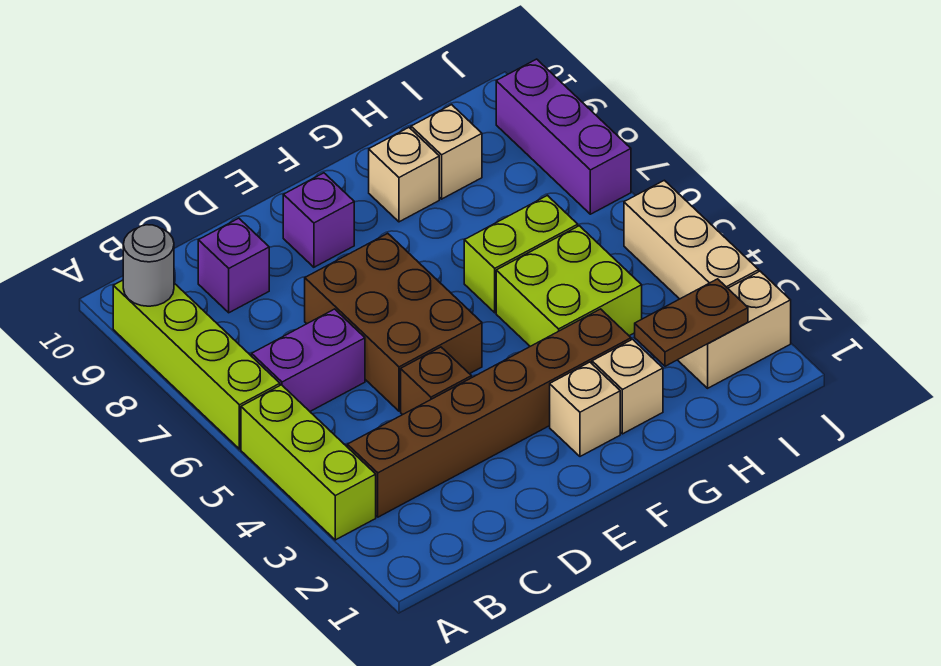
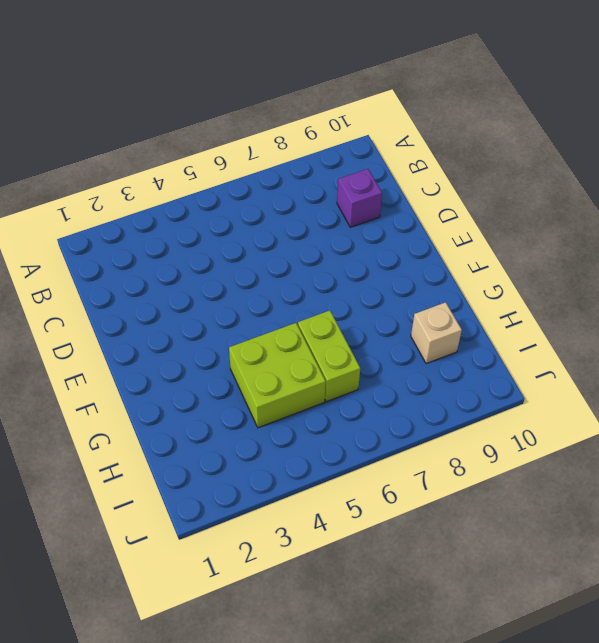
none -> lime 1x3 brick [241,385,376,540]
none -> lime 1x4 brick [113,280,280,449]
none -> brown 1x6 brick [347,309,631,517]

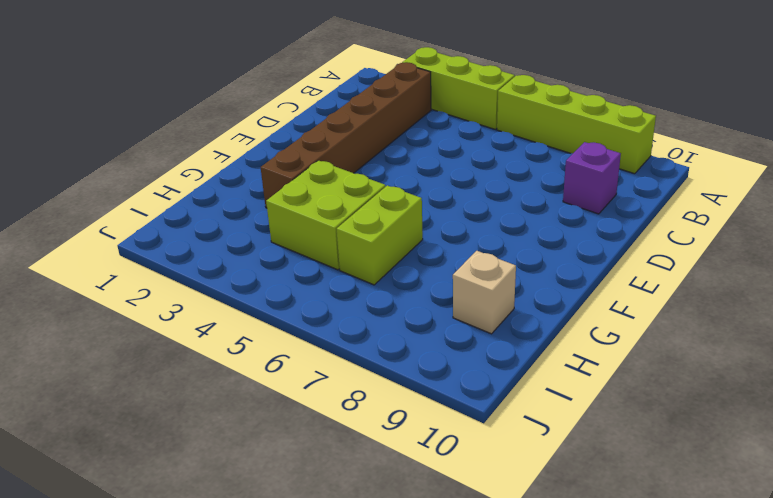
none -> purple 1x2 brick [252,309,365,411]
none -> brown 1x1 brick [401,347,471,415]
none -> brown 2x3 brick [305,233,482,411]

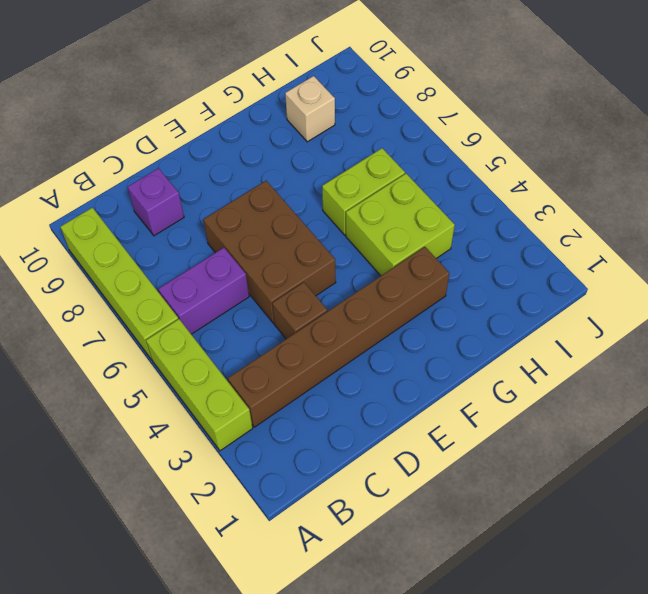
none -> purple 1x1 brick [283,173,354,267]
none -> tan 1x1 brick [550,362,620,456]
none -> tan 1x1 brick [592,339,663,434]

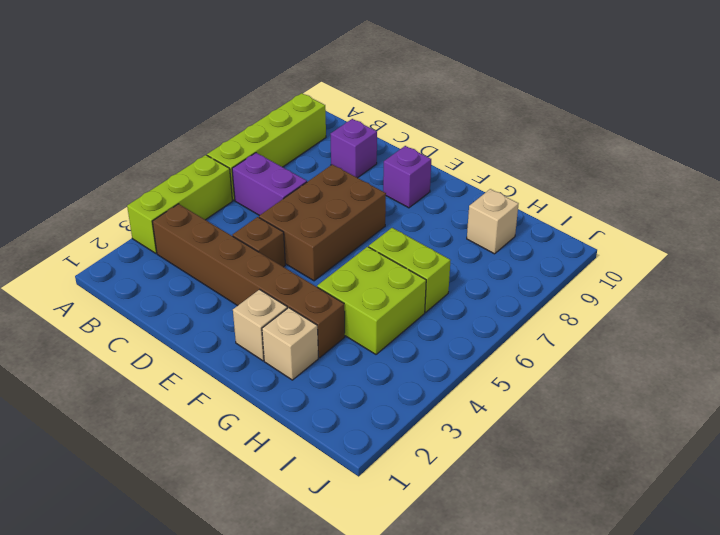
none -> tan 1x1 brick [369,128,439,222]
none -> tan 1x2 brick [678,271,791,388]
none -> tan 1x3 brick [624,180,759,299]

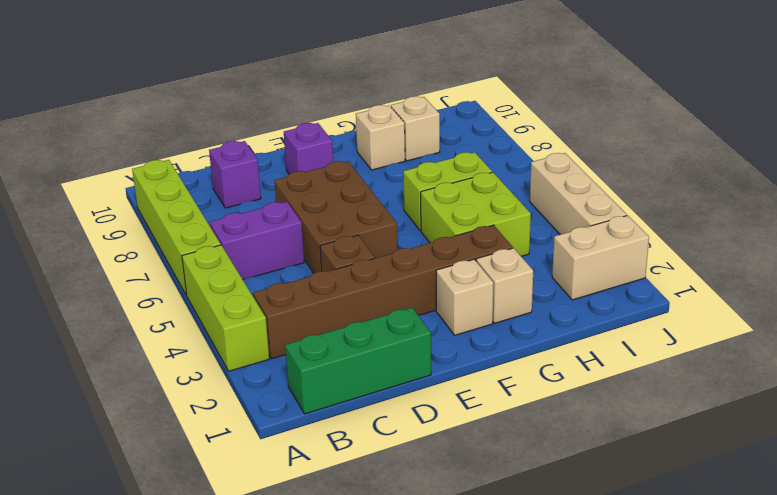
green 1x3 brick [285,308,431,414] -> none
none -> purple 1x3 brick [496,59,631,214]
none -> grey 1x1 round brick [123,225,174,306]
none -> brown 1x2 plate [635,279,748,366]

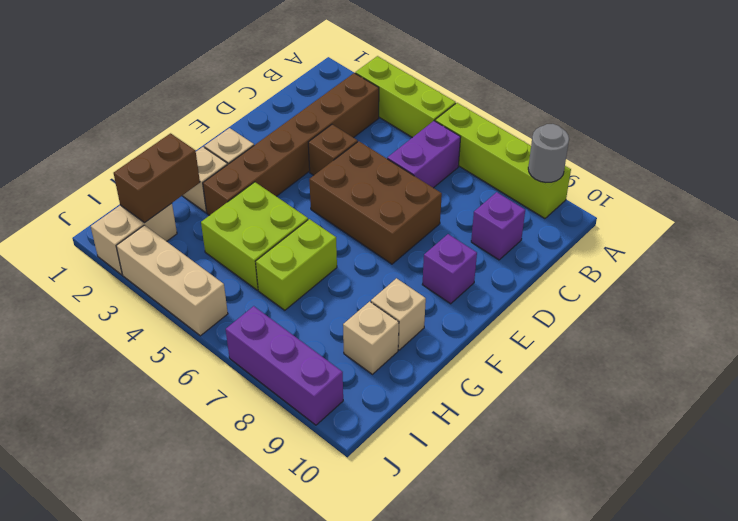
brown 1x2 brick [114,133,200,223] -> brown 1x2 plate [635,279,748,366]

